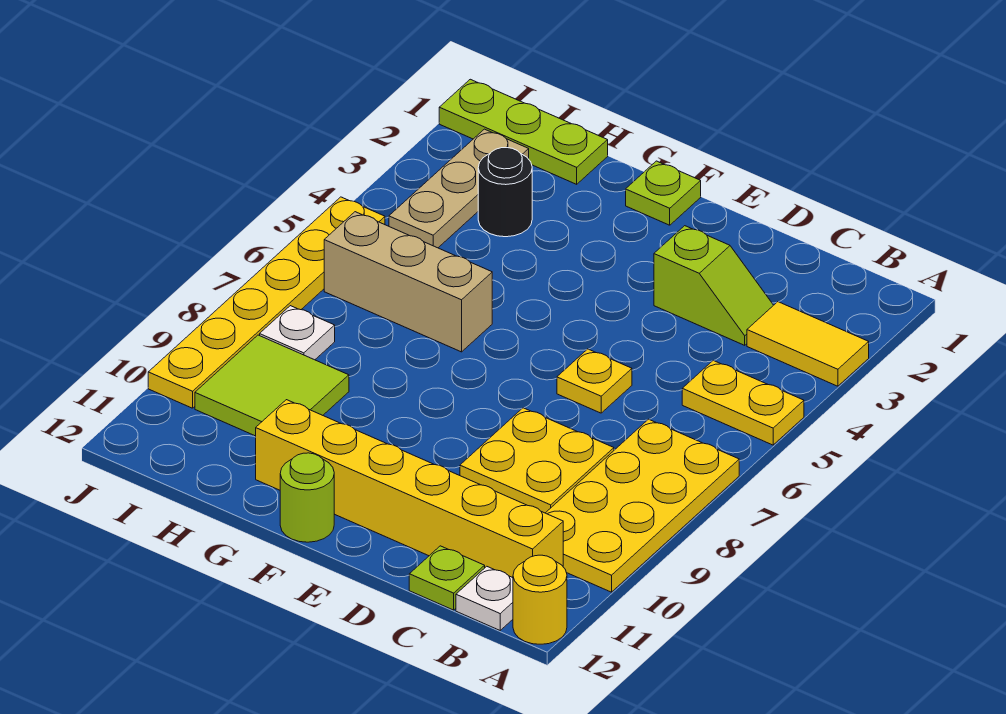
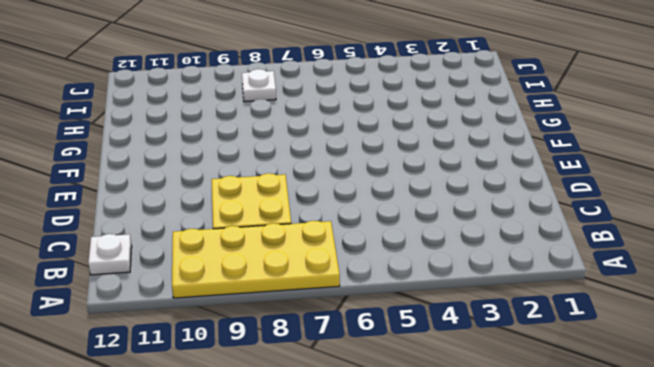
none -> yellow 1x2 tile [747,302,869,386]
none -> yellow 1x2 plate [682,361,804,445]
none -> yellow 1x1 round brick [513,555,567,644]

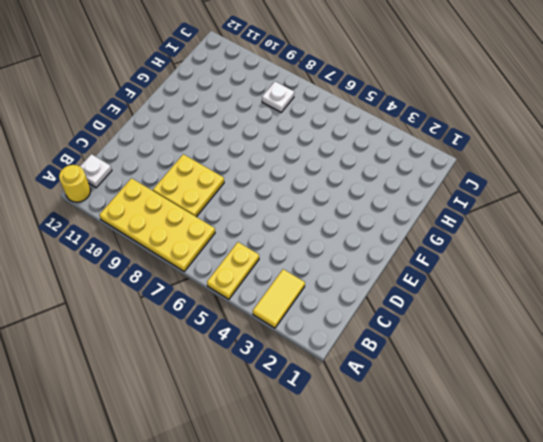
none -> yellow 1x6 brick [256,400,563,578]
none -> lime 1x2 slope [654,226,773,345]
none -> lime 1x1 plate [409,546,485,610]

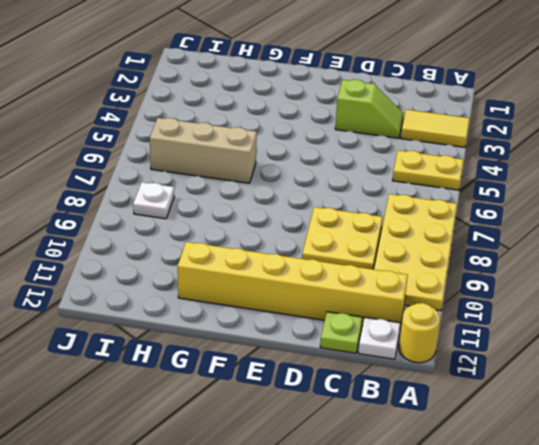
none -> yellow 1x1 plate [557,349,632,413]
none -> lime 1x1 plate [626,161,701,225]
none -> lime 1x1 round brick [280,453,334,542]

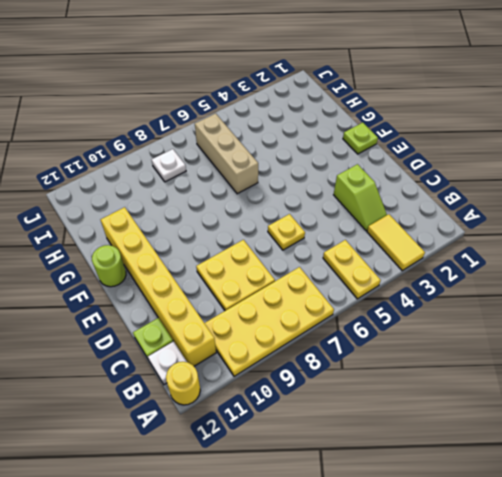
none -> lime 1x3 plate [439,79,608,184]
none -> black 1x1 round brick [478,148,532,237]
none -> lime 2x2 tile [195,335,349,436]

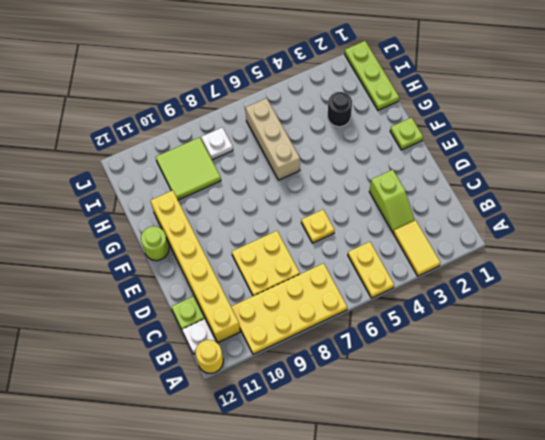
none -> tan 1x3 plate [389,129,529,248]
none -> yellow 1x6 plate [148,197,385,408]

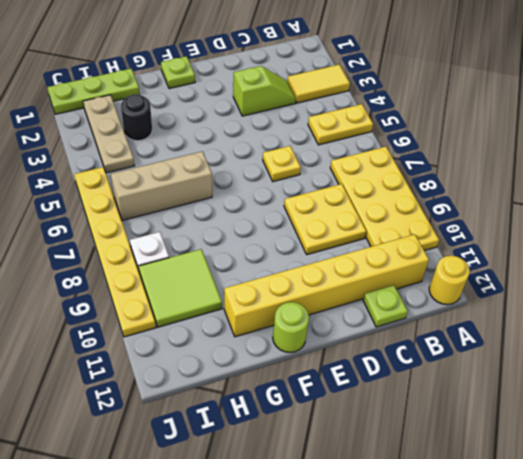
none -> white 1x1 plate [456,566,513,630]

